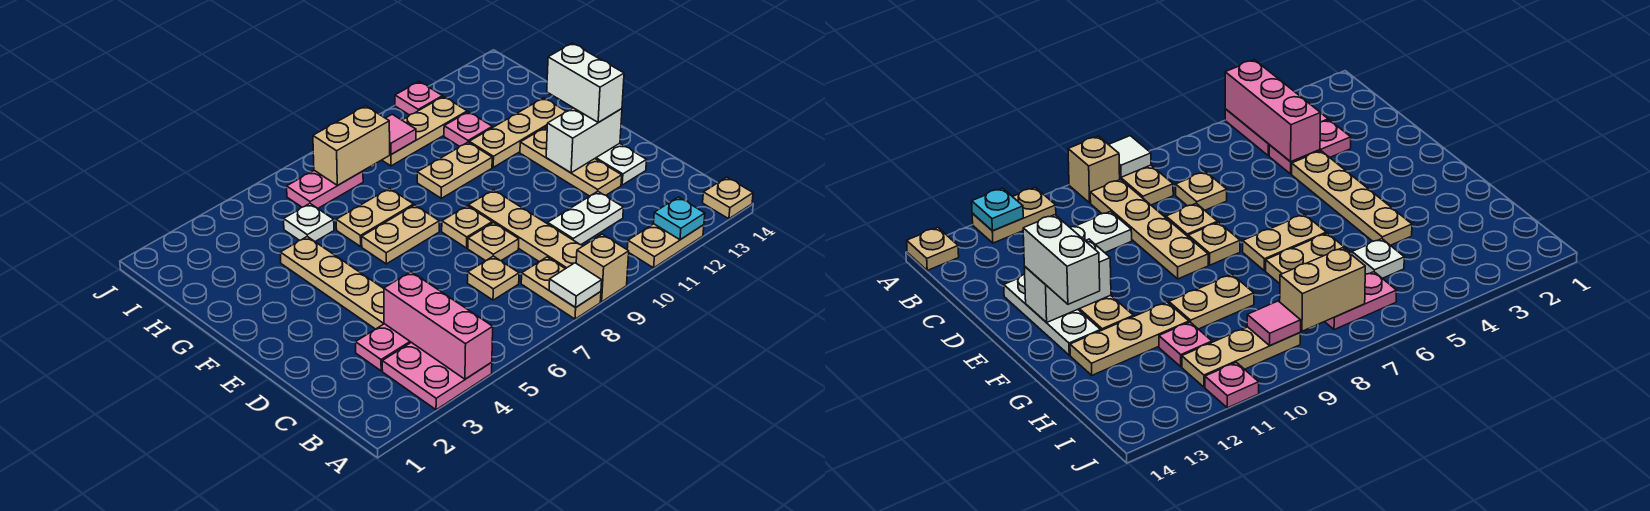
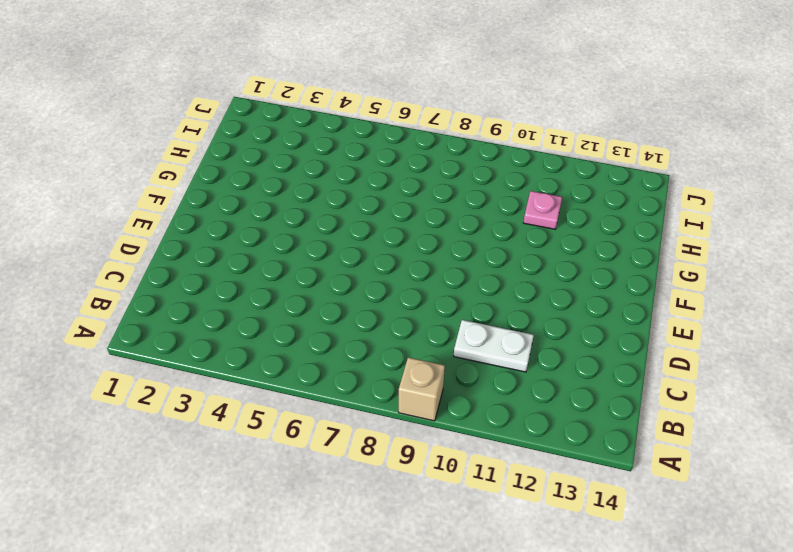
none -> pink 2x2 plate [382,342,492,410]
none -> tan 1x2 plate [521,257,601,319]
none -> tan 1x2 plate [627,224,704,268]
none -> tan 1x1 plate [703,177,753,219]

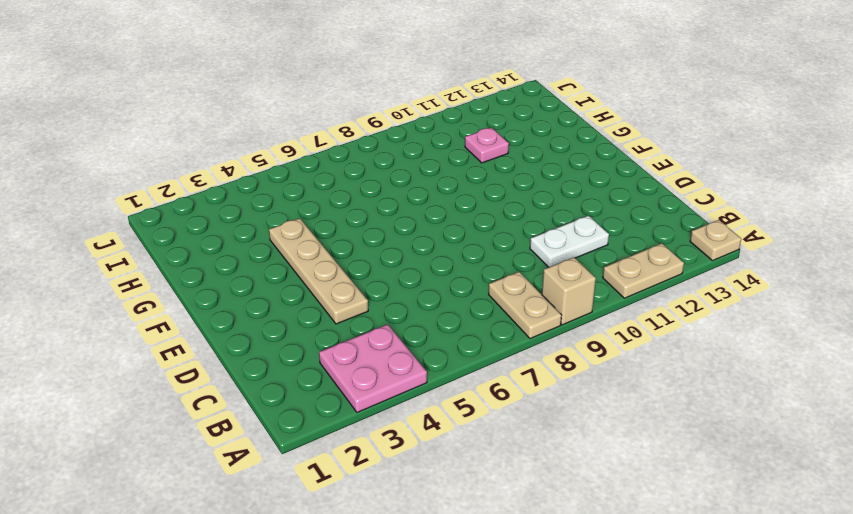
none -> tan 1x4 plate [468,190,583,269]
none -> pink 1x2 plate [355,324,411,371]
none -> tan 1x1 plate [467,256,519,300]
none -> tan 1x1 plate [468,223,519,261]

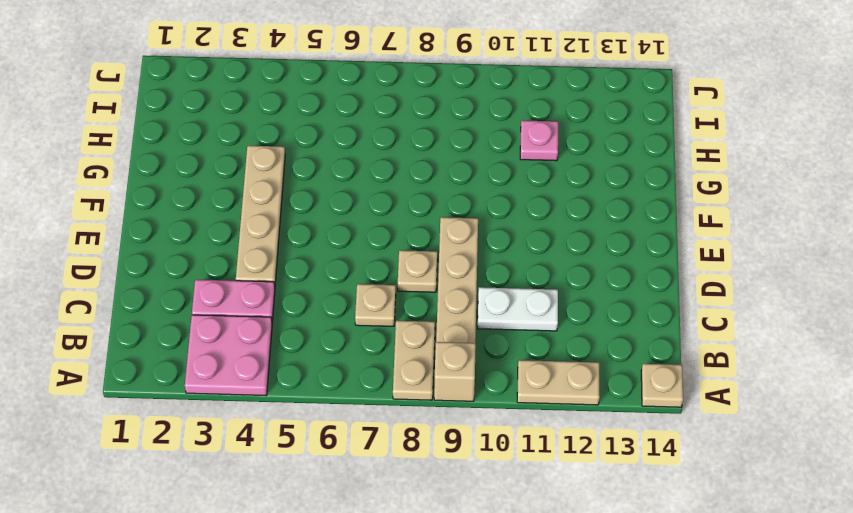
none -> tan 1x3 plate [520,128,622,196]
none -> white 1x3 plate [545,126,647,185]
none -> tan 1x1 plate [442,206,492,248]
none -> tan 1x2 plate [362,205,439,264]

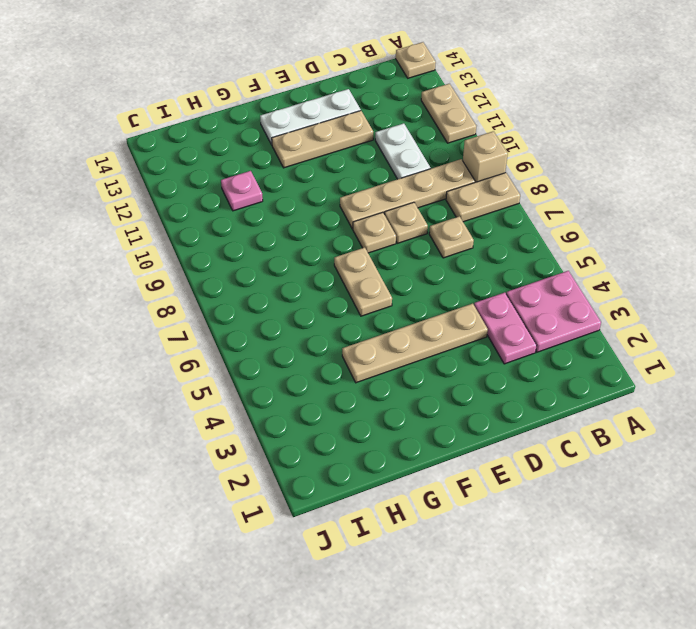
none -> tan 1x2 plate [336,188,414,247]
none -> tan 1x2 plate [417,142,492,198]
none -> tan 1x3 plate [469,98,566,167]
none -> white 1x1 plate [284,204,334,241]

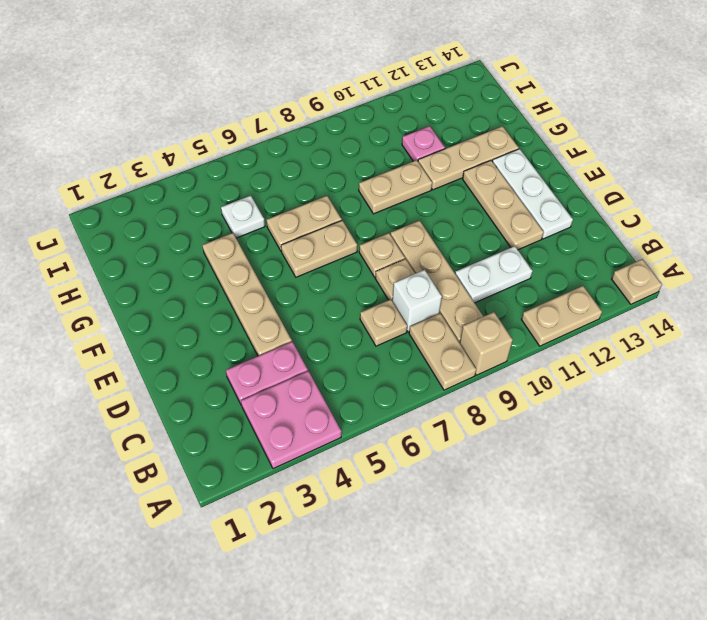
white 1x1 brick [392,270,442,332] -> none
none -> pink 1x2 plate [287,170,363,208]
none -> tan 1x3 plate [382,97,467,166]
none -> pink 1x1 plate [395,81,443,115]
none -> pink 1x3 brick [384,272,493,379]

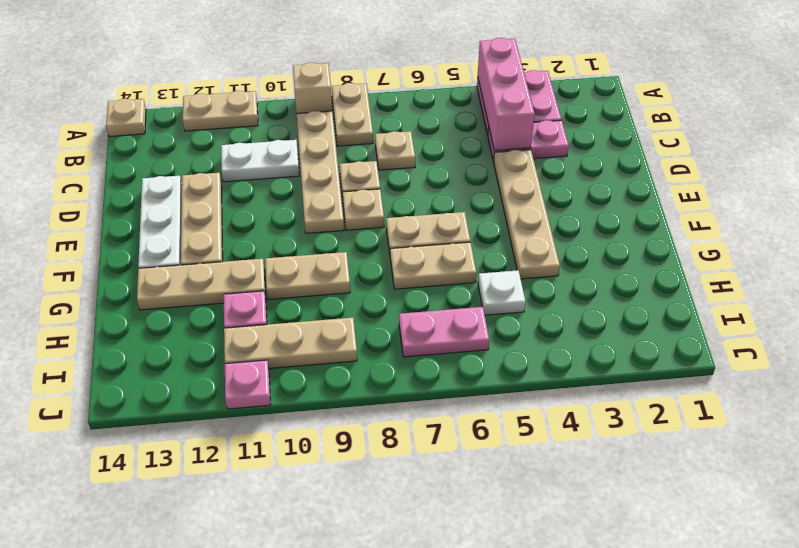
none -> white 1x1 tile [549,263,602,307]
none -> cyan 1x1 plate [654,197,705,240]
none -> white 1x2 brick [546,108,622,173]
none -> tan 1x2 brick [313,106,390,185]

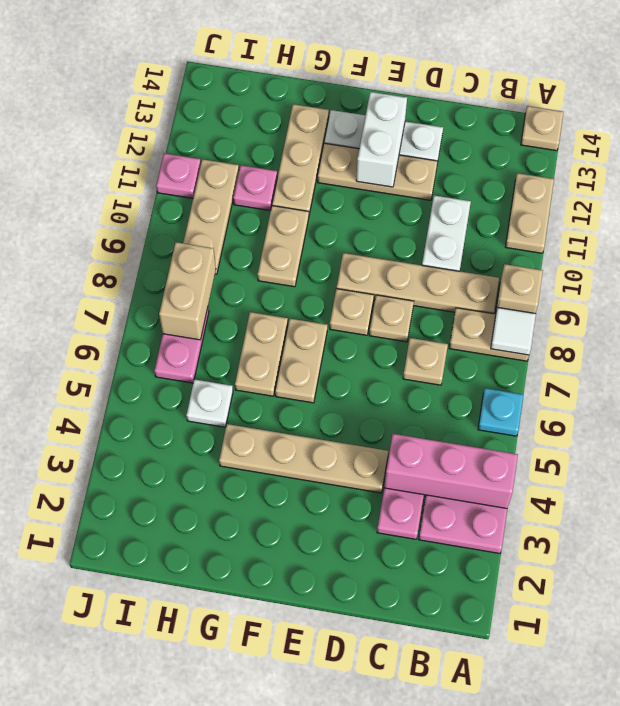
cyan 1x1 plate [478,388,524,436] -> cyan 1x1 plate moved to [654,197,705,240]
none -> pink 1x1 tile [386,114,416,155]
none -> white 1x2 brick [547,43,624,122]

